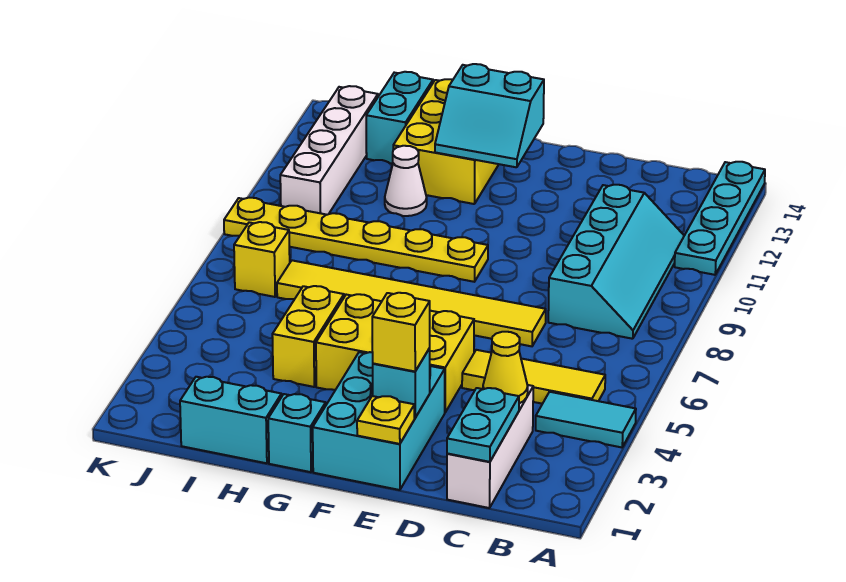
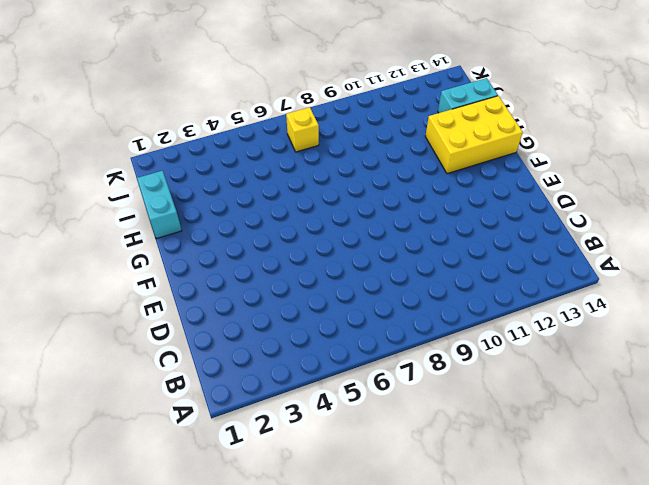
none -> cyan 1x2 tile [536,392,636,447]
none -> cyan 1x4 plate [675,162,765,275]
none -> yellow 1x3 tile [462,350,605,404]

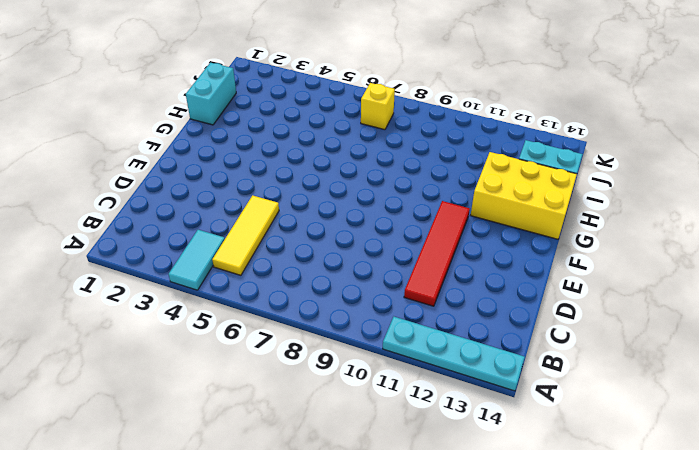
red 1x4 tile [404,201,470,306] -> cyan 2x4 slope [548,185,684,339]
none -> white 1x3 brick [447,385,533,508]
none -> yellow 1x6 tile [277,260,546,346]
none -> cyan 2x3 brick [313,352,445,490]

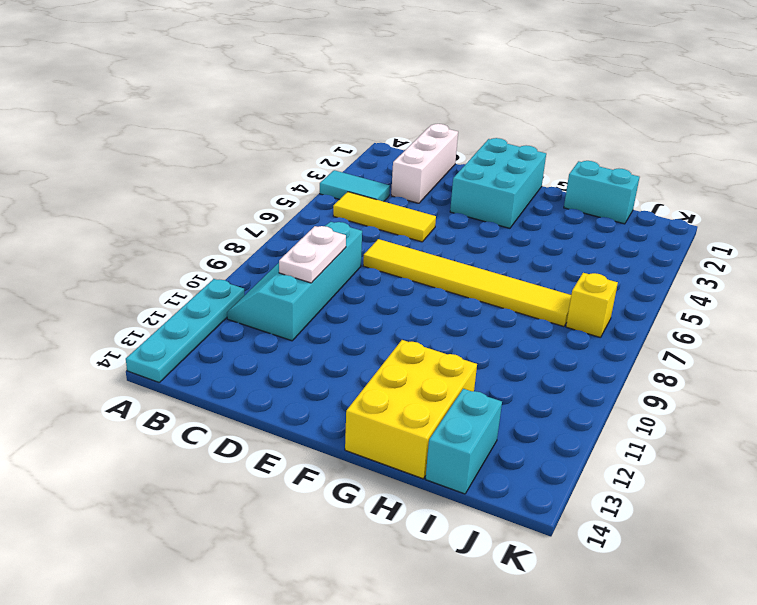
white 1x2 plate [279,226,346,283] -> none
none -> yellow 2x3 brick [316,294,474,412]
none -> yellow 1x6 plate [224,198,488,282]
none -> cyan 1x1 brick [268,394,326,472]

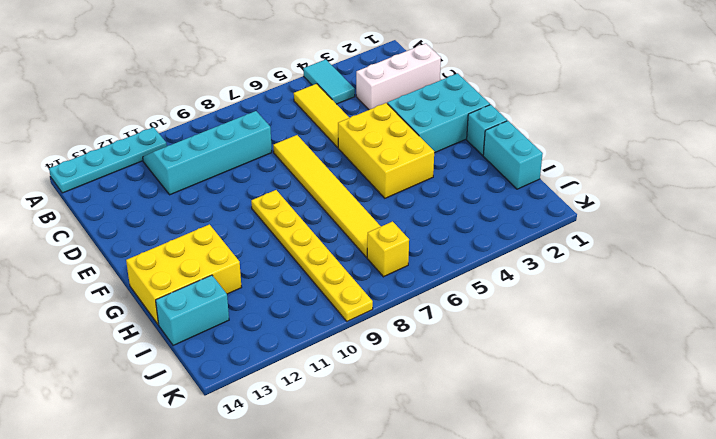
none -> yellow 1x2 brick [272,286,344,387]
none -> white 1x1 cone [385,146,427,216]
none -> white 1x4 brick [280,86,378,215]

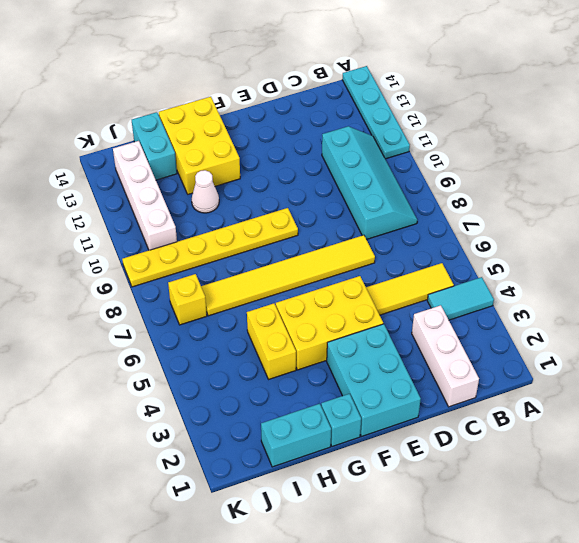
none -> cyan 1x2 plate [447,388,519,462]
none -> yellow 1x1 cone [483,332,528,403]
none -> yellow 1x1 plate [357,396,414,444]

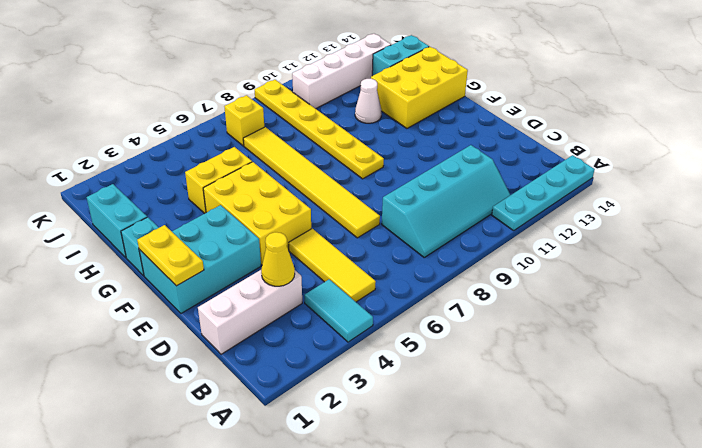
yellow 1x2 plate [137,225,204,286] -> yellow 1x1 plate [357,396,414,444]
none -> cyan 1x2 plate [447,388,519,462]
none -> cyan 1x1 brick [373,348,430,418]
none -> cyan 2x2 slope [435,64,544,167]

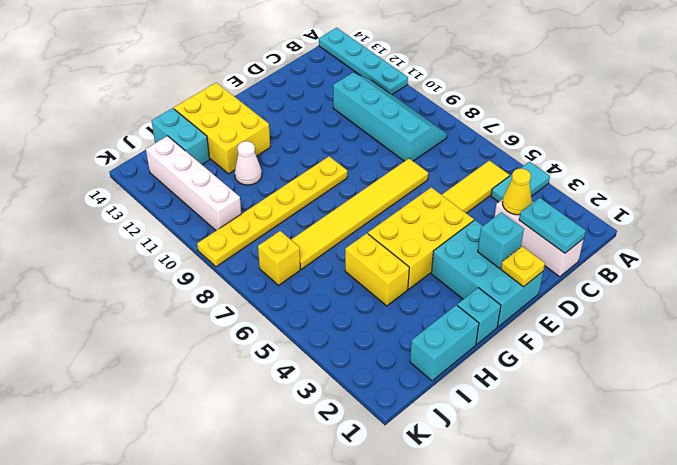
none -> cyan 2x2 slope [435,64,544,167]
none -> yellow 1x1 brick [372,293,430,371]

